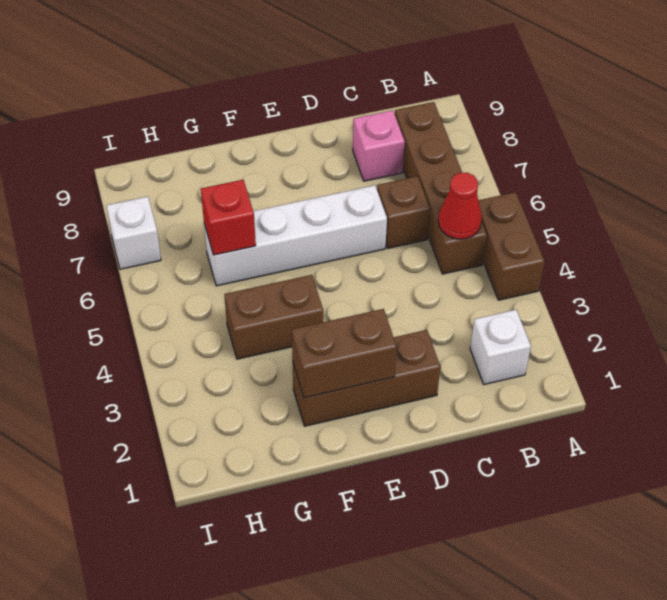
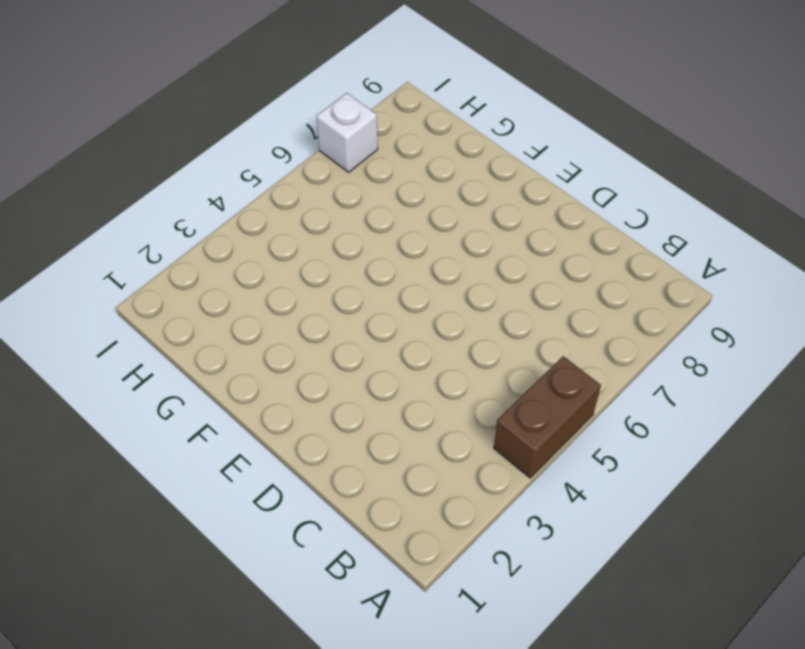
none -> white 1x1 brick [470,310,531,384]
none -> brown 1x4 brick [395,102,487,274]
none -> brown 1x1 brick [377,176,430,248]

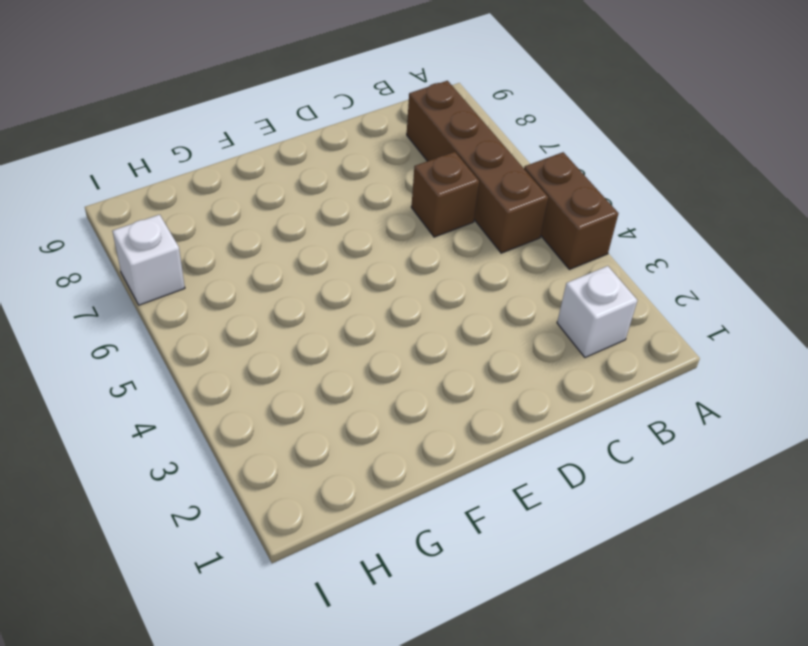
none -> pink 1x1 brick [353,110,405,181]
none -> brown 1x3 brick [293,330,440,426]
none -> white 1x4 brick [204,185,387,286]

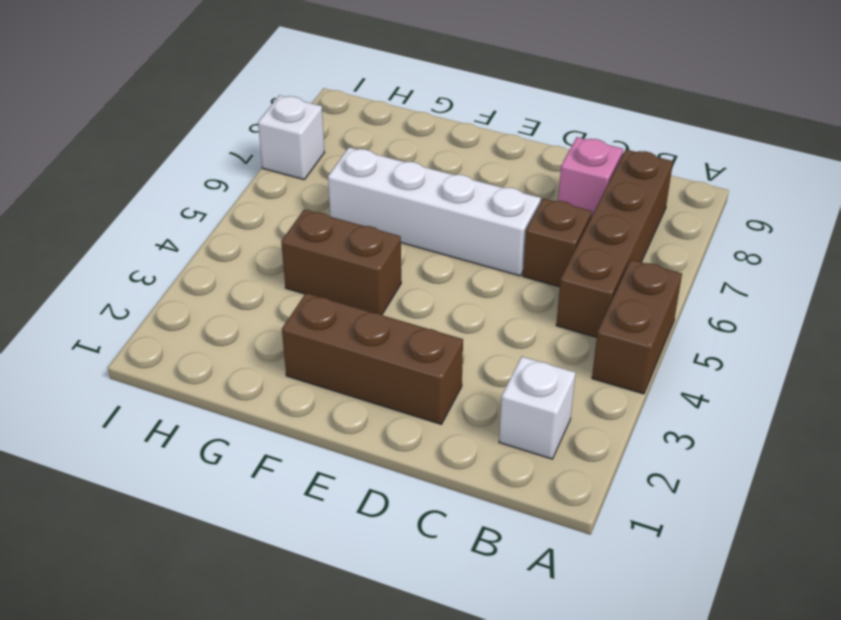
none -> red 1x1 cone [438,173,482,239]
none -> brown 1x2 brick [292,309,397,398]
none -> red 1x1 brick [201,180,256,255]

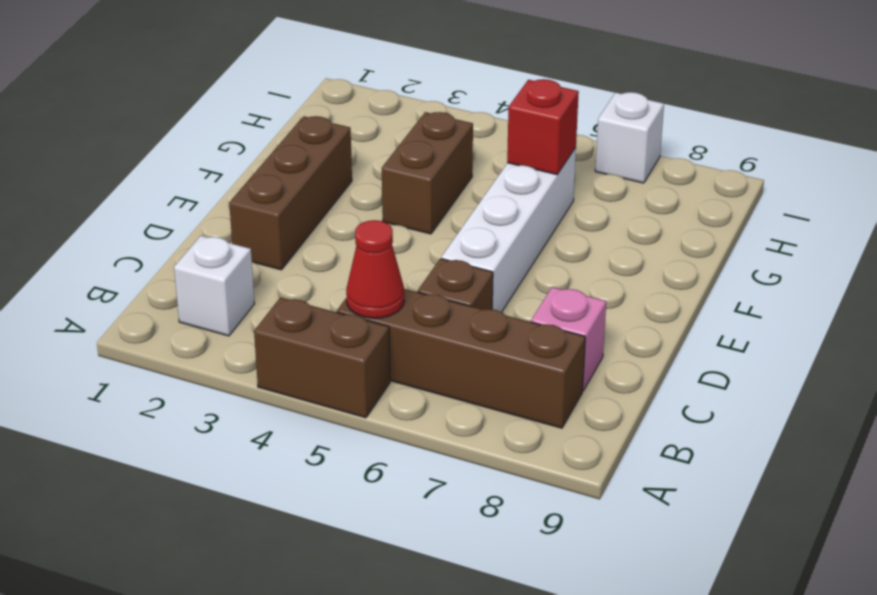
none -> brown 1x2 brick [292,309,397,398]

